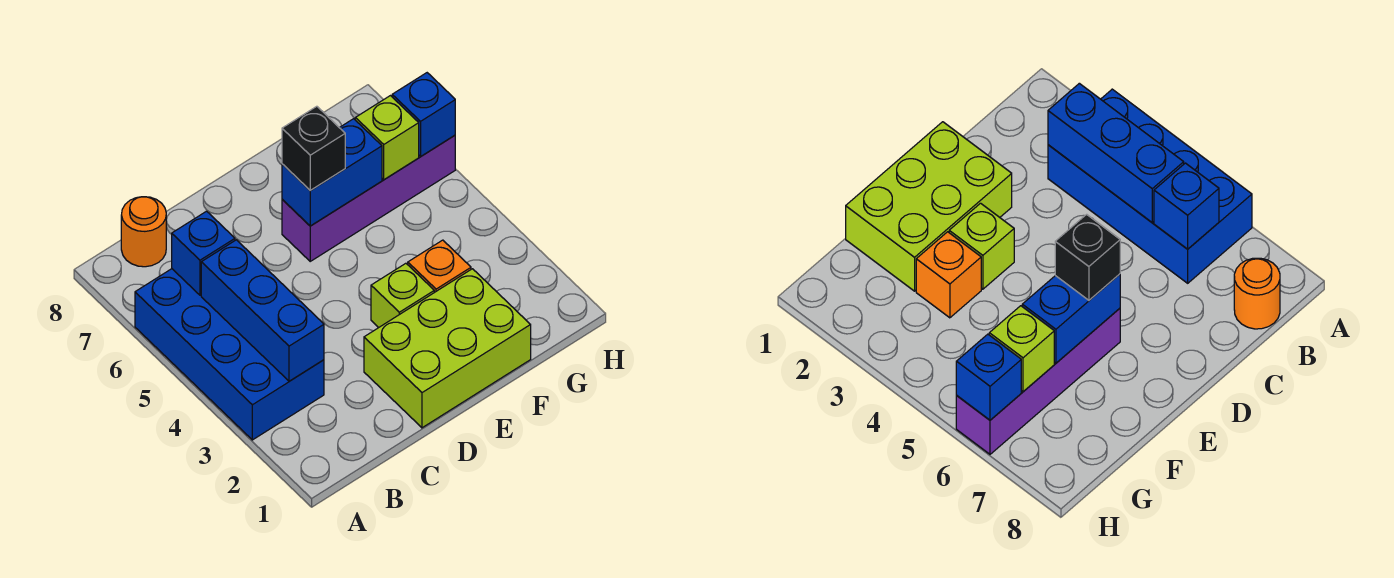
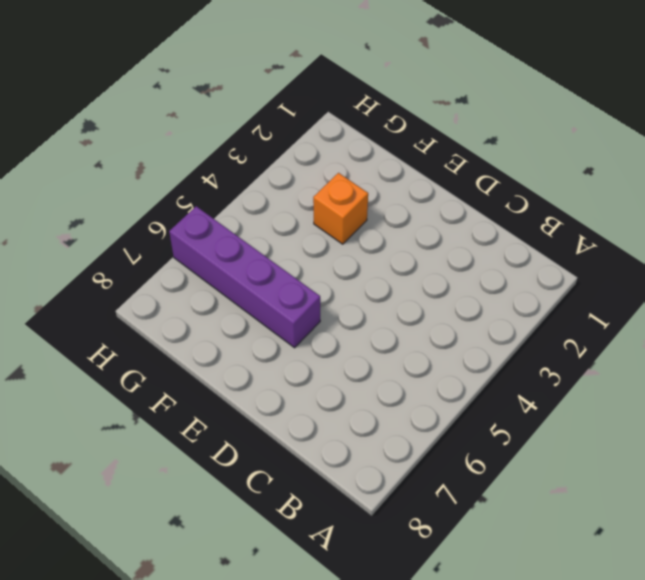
none -> blue 2x4 brick [135,269,324,440]
none -> orange 1x1 round brick [121,197,166,267]
none -> lime 2x3 brick [364,269,531,428]

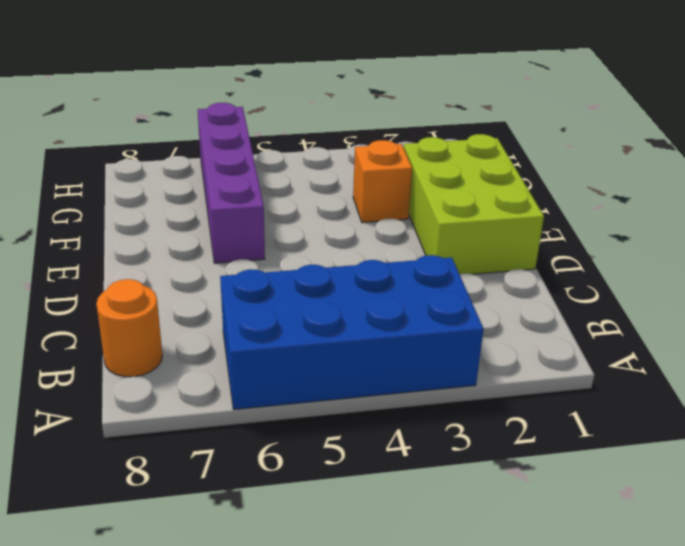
none -> lime 1x1 brick [371,263,434,328]
none -> blue 1x3 brick [201,240,324,381]
none -> blue 1x1 brick [172,211,235,295]

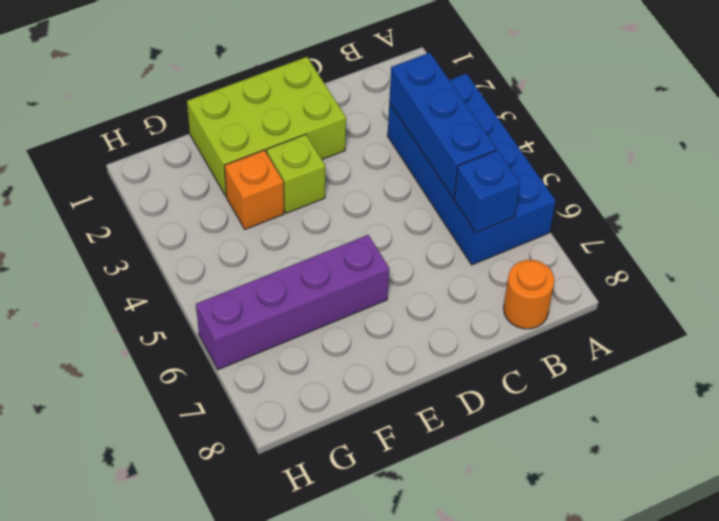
none -> blue 1x2 brick [282,119,382,226]
none -> lime 1x1 brick [355,96,419,180]
none -> blue 1x1 brick [392,73,455,156]

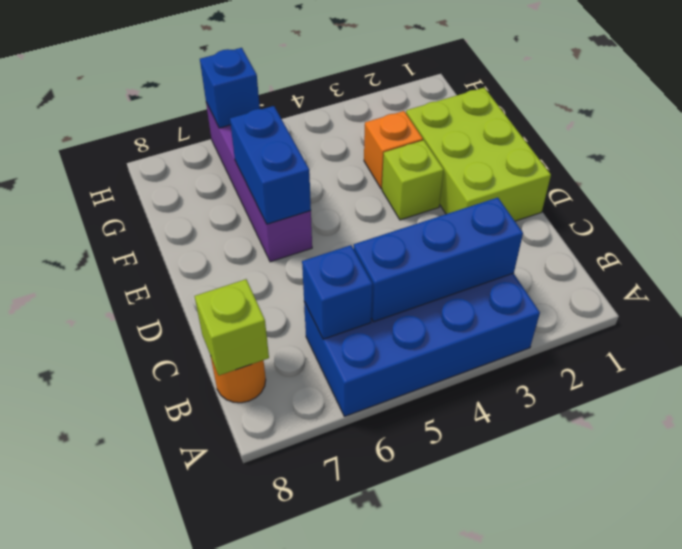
lime 1x1 brick [194,279,269,375] -> lime 1x1 brick moved to [355,96,419,180]
none -> black 1x1 brick [282,106,345,190]

